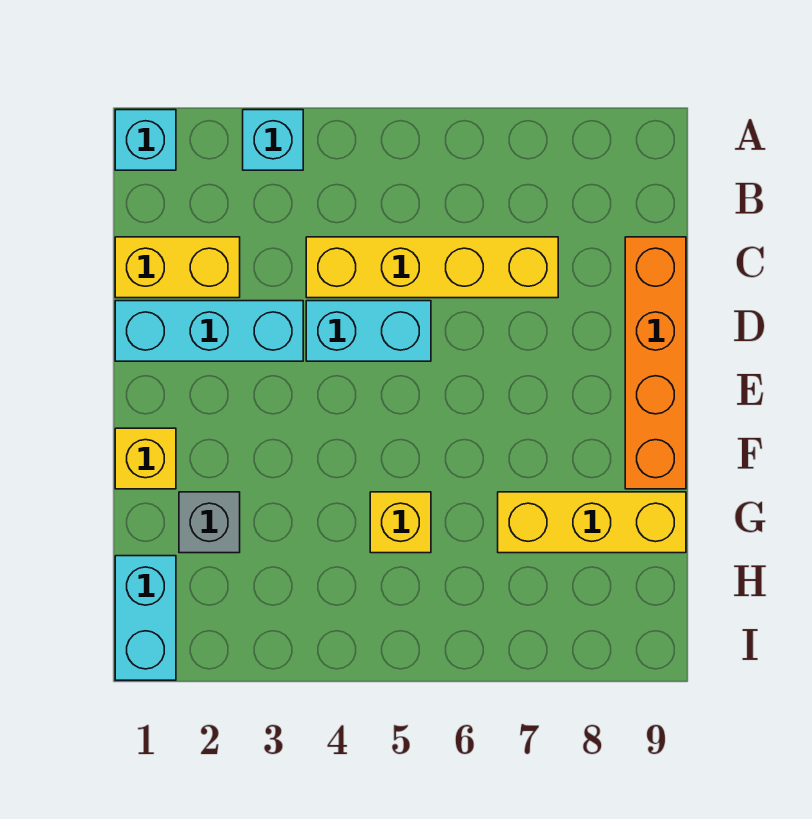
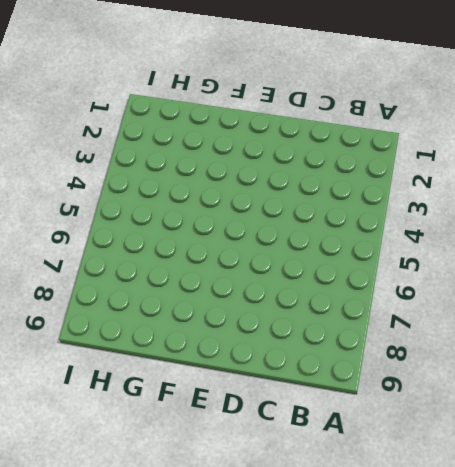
none -> cyan 1x1 brick [115,110,176,170]
none -> cyan 1x1 brick [243,110,303,170]
none -> yellow 1x2 brick [115,237,240,298]

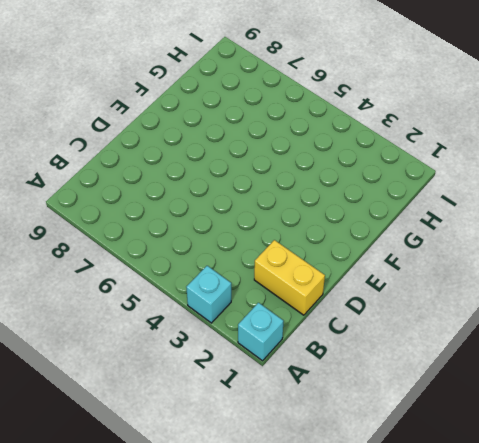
none -> yellow 1x4 brick [306,237,558,298]
none -> orange 1x4 brick [625,237,686,489]
none -> cyan 1x3 brick [115,301,303,361]

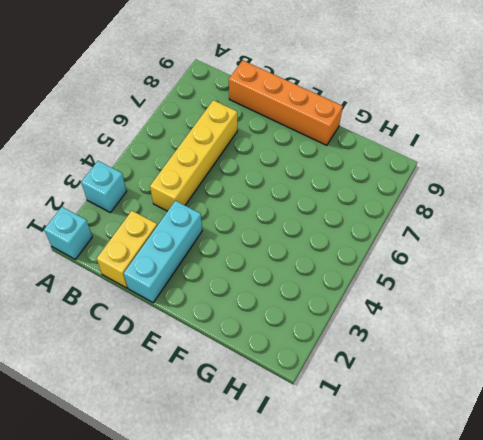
none -> cyan 1x2 brick [306,301,431,361]
none -> yellow 1x1 brick [115,428,176,489]
none -> grey 1x1 brick [179,492,240,553]

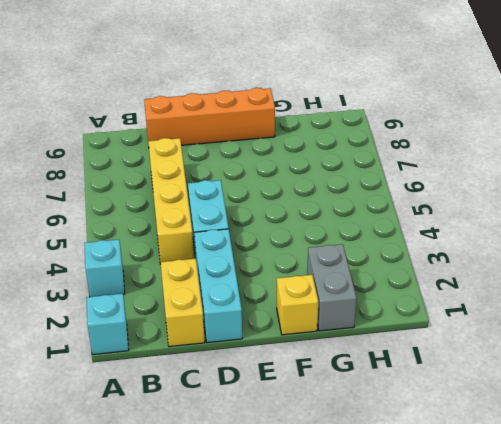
grey 1x2 brick [307,244,356,331] -> grey 1x1 brick [179,492,240,553]
none -> yellow 1x1 brick [370,492,431,553]
none -> yellow 1x3 brick [498,492,686,553]
none -> cyan 1x2 brick [115,556,176,680]

